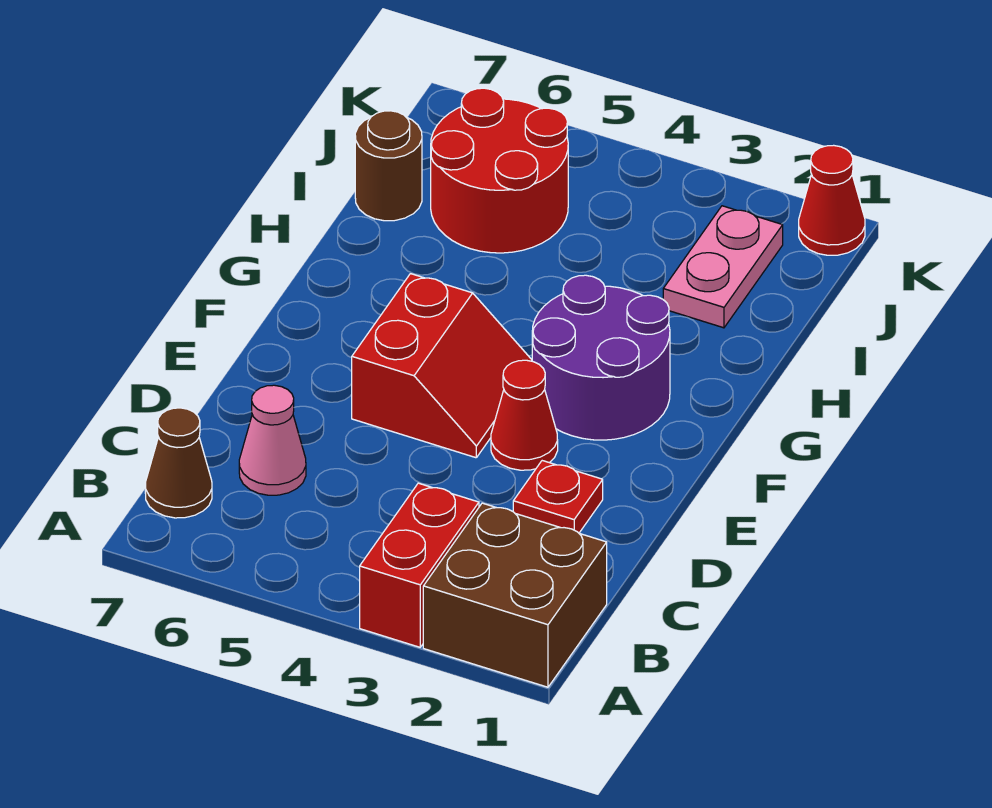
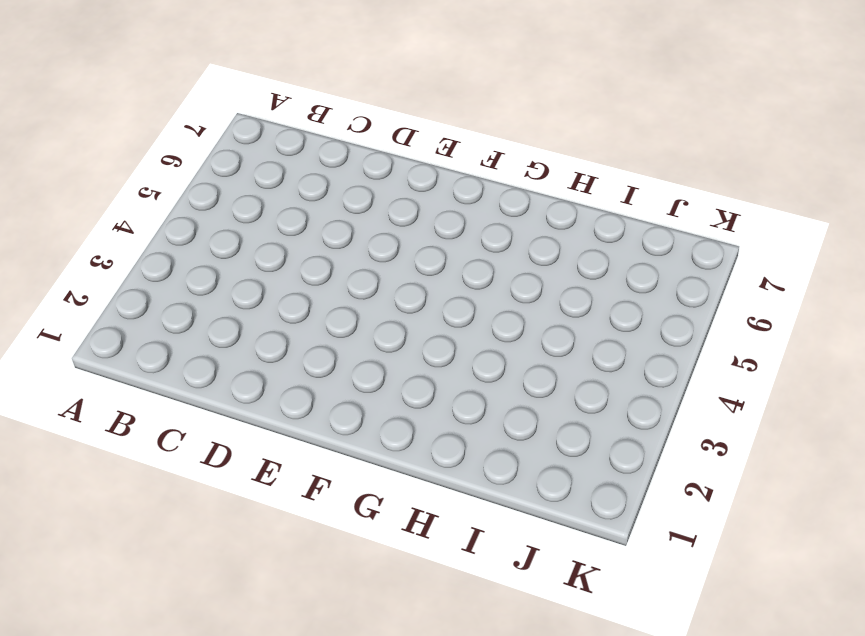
none -> brown 2x2 brick [423,503,607,687]
none -> red 1x2 brick [360,483,479,647]
none -> brown 1x1 cone [145,408,212,518]

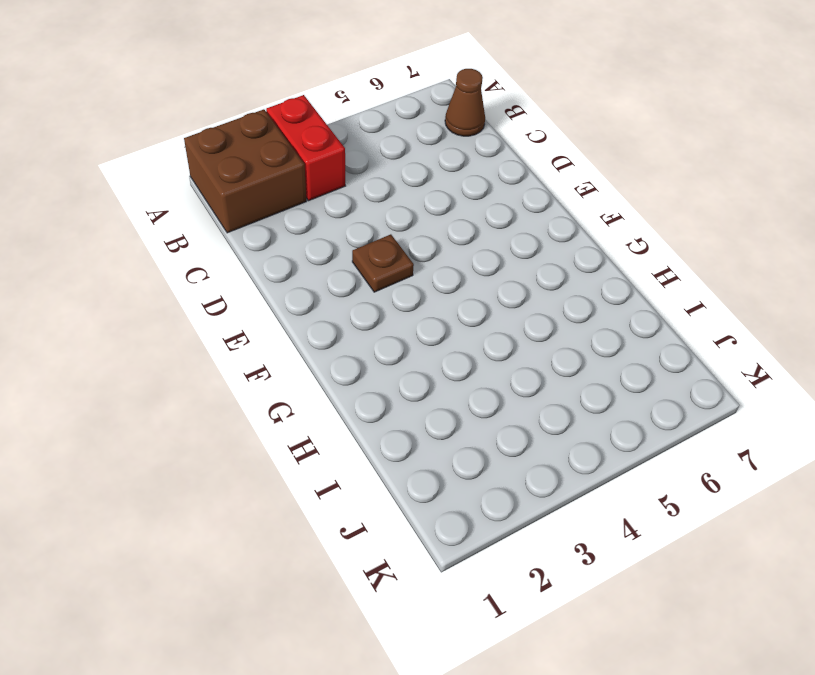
brown 1x1 plate [352,234,414,292] -> red 1x1 cone [491,360,558,470]
none -> pink 1x1 cone [239,385,306,495]
none -> red 1x1 plate [513,461,603,533]
none -> red 2x2 slope [352,274,532,458]

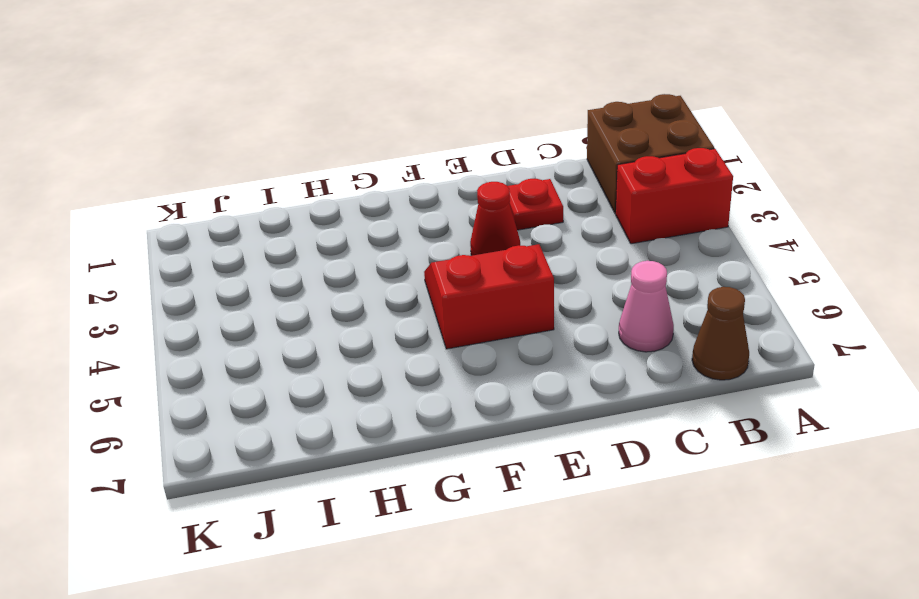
none -> purple 2x2 round brick [532,275,670,440]
none -> pink 1x2 plate [663,206,783,328]
none -> red 2x2 round brick [431,88,568,253]

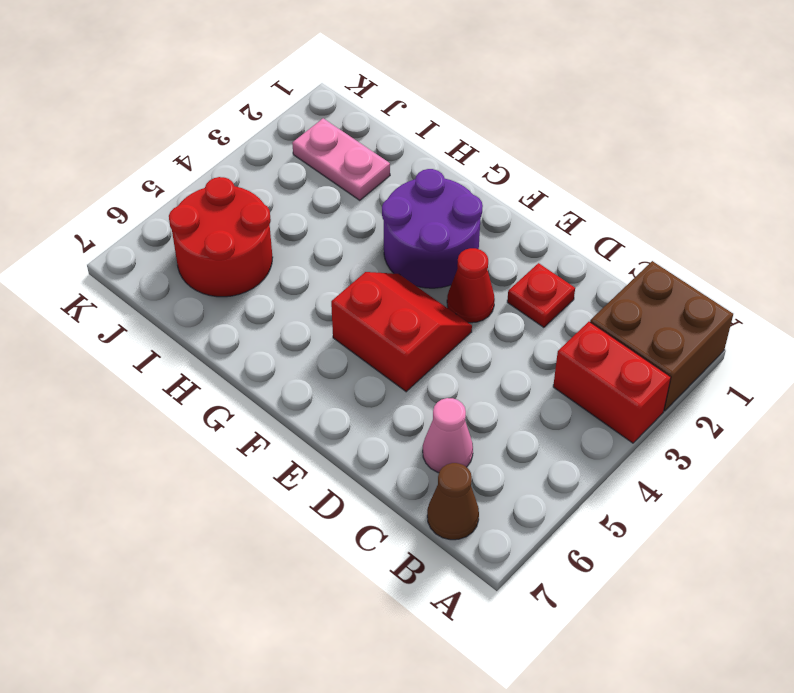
none -> brown 1x1 round brick [355,111,422,221]
none -> red 1x1 cone [799,145,865,255]

